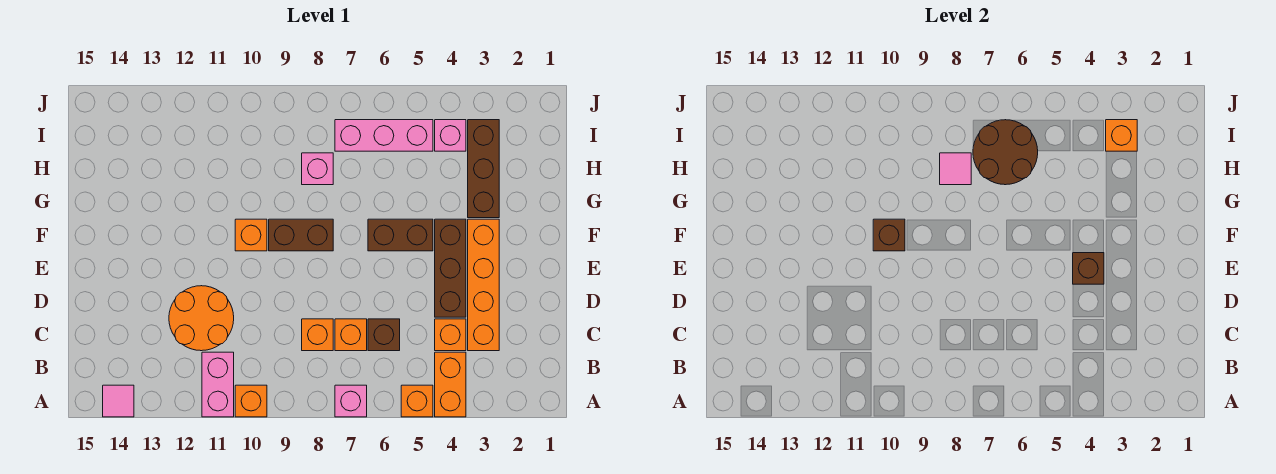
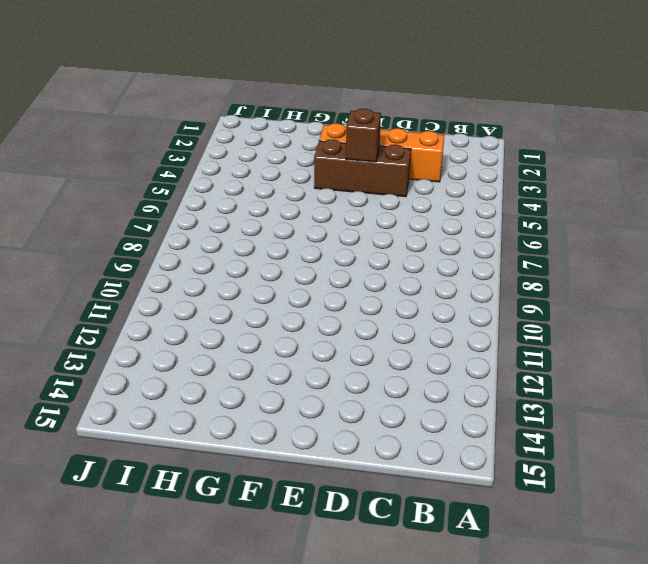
none -> orange 1x2 brick [435,352,466,417]
none -> orange 1x1 brick [401,385,433,417]
none -> pink 1x1 brick [335,385,367,417]

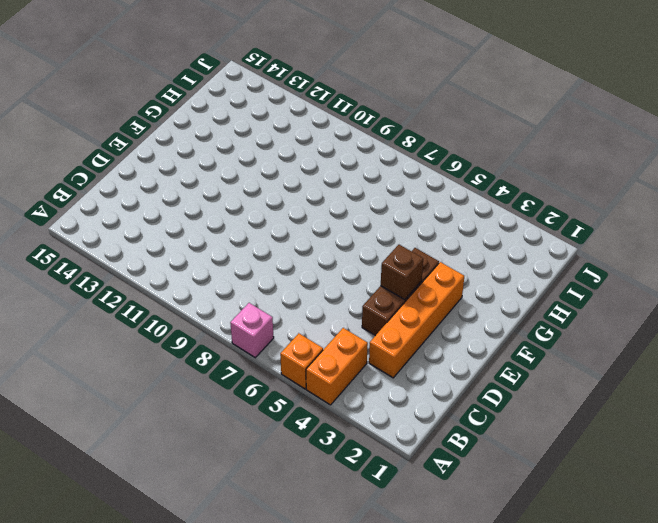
none -> orange 1x1 brick [235,385,267,417]
none -> pink 1x2 brick [202,352,234,417]
none -> pink 1x1 tile [103,385,134,417]

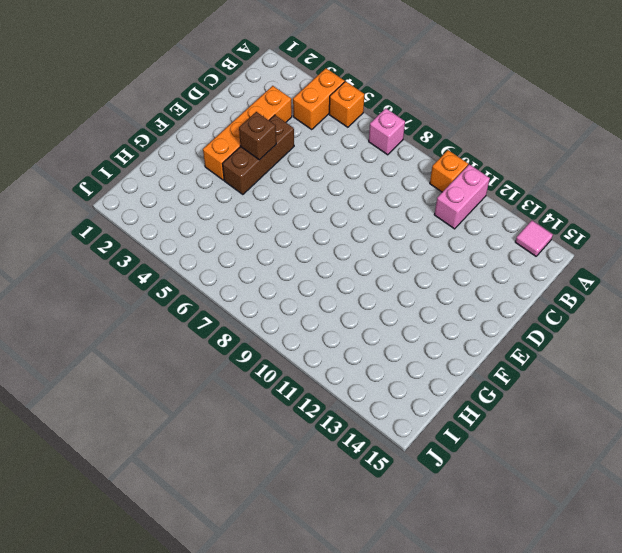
none -> orange 1x1 brick [435,319,466,351]
none -> brown 1x1 brick [368,319,400,351]
none -> orange 1x1 brick [335,319,367,351]

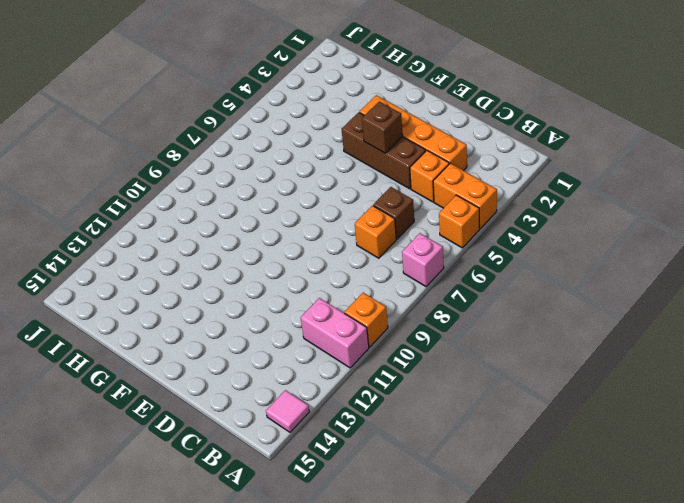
none -> orange 1x1 brick [302,319,333,351]
none -> orange 2x2 round brick [169,286,234,351]
none -> brown 1x2 brick [368,219,433,251]

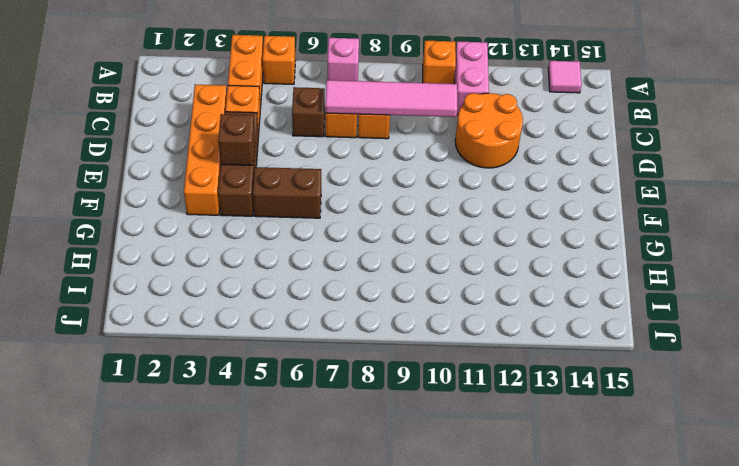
pink 1x4 tile [325,80,457,117] -> none
none -> brown 1x2 brick [269,219,333,251]
none -> orange 1x1 brick [235,219,267,251]
none -> brown 1x3 brick [468,120,499,218]

